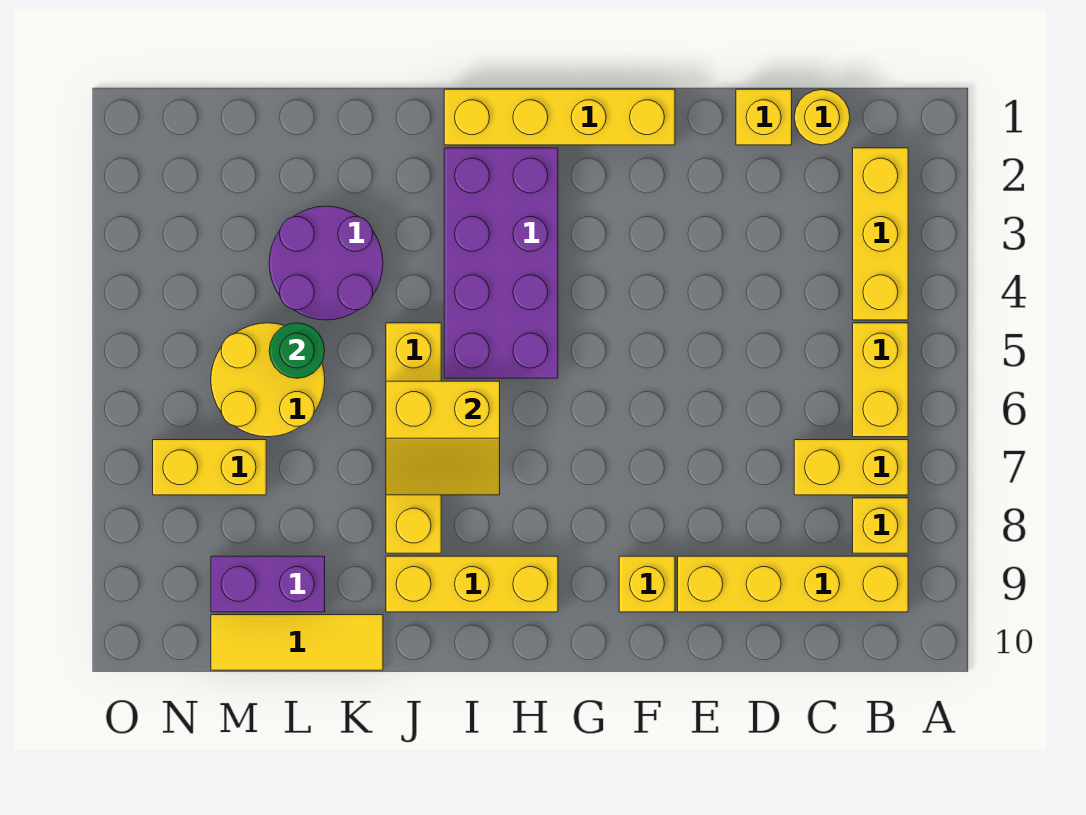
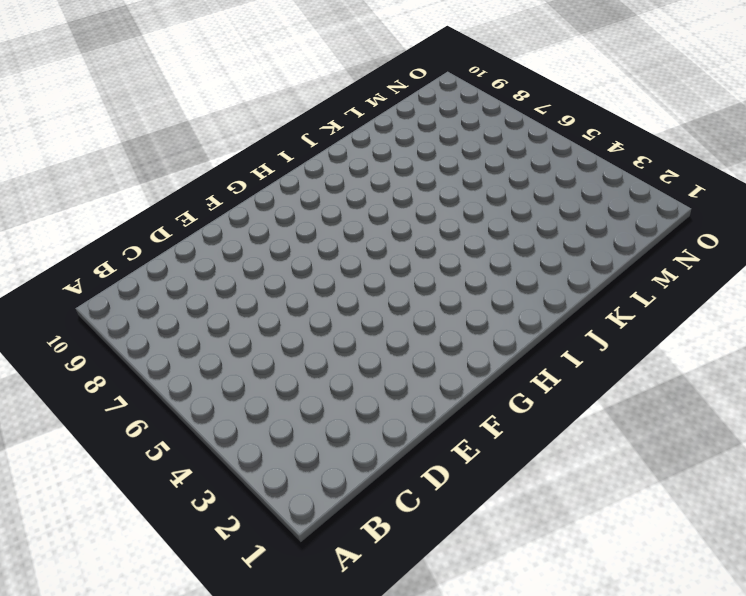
none -> yellow 1x3 brick [853,148,908,320]
none -> yellow 1x2 brick [853,323,908,437]
none -> yellow 1x2 brick [794,440,908,495]

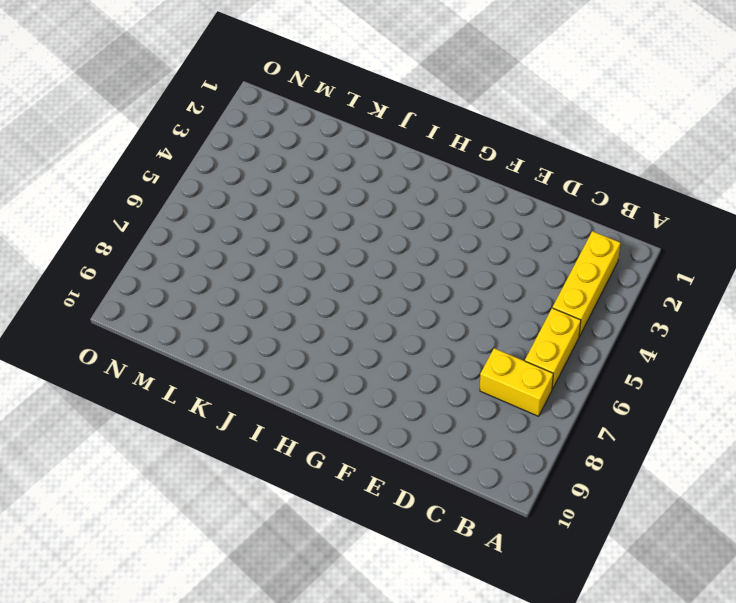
none -> yellow 1x1 brick [853,498,908,553]
none -> yellow 1x4 brick [678,556,908,612]
none -> yellow 1x1 round brick [794,90,850,145]

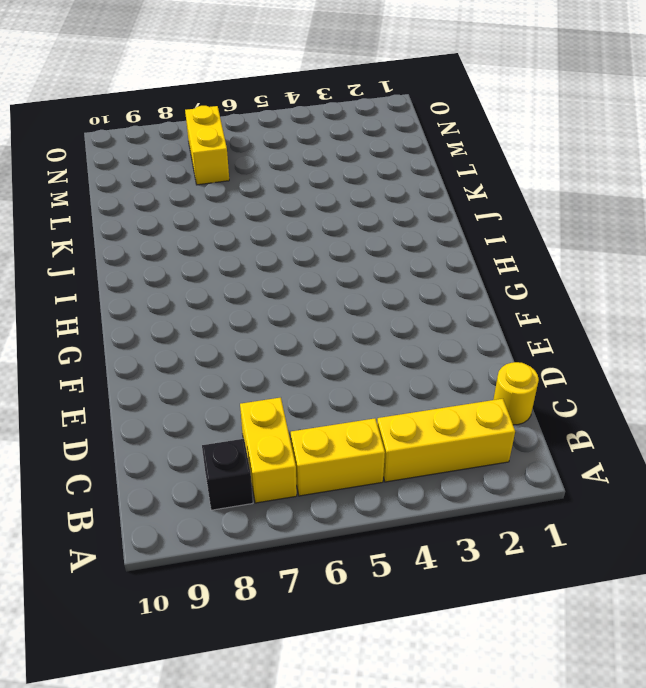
black 1x1 brick [202,439,253,510] -> yellow 1x1 brick [853,498,908,553]
none -> yellow 1x4 brick [678,556,908,612]
none -> yellow 1x1 brick [736,89,792,145]
none -> yellow 1x4 brick [444,89,675,145]

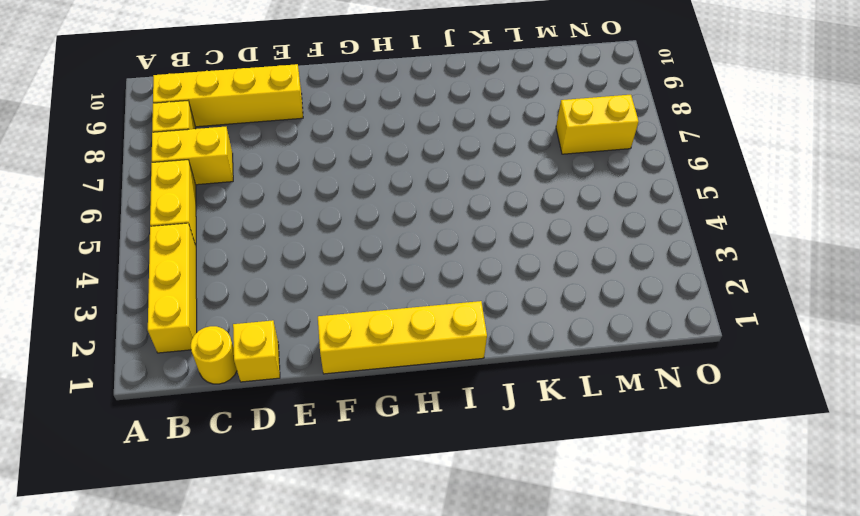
none -> yellow 1x1 brick [619,556,675,612]
none -> purple 2x4 brick [444,148,558,378]
none -> yellow 1x3 brick [386,556,558,612]

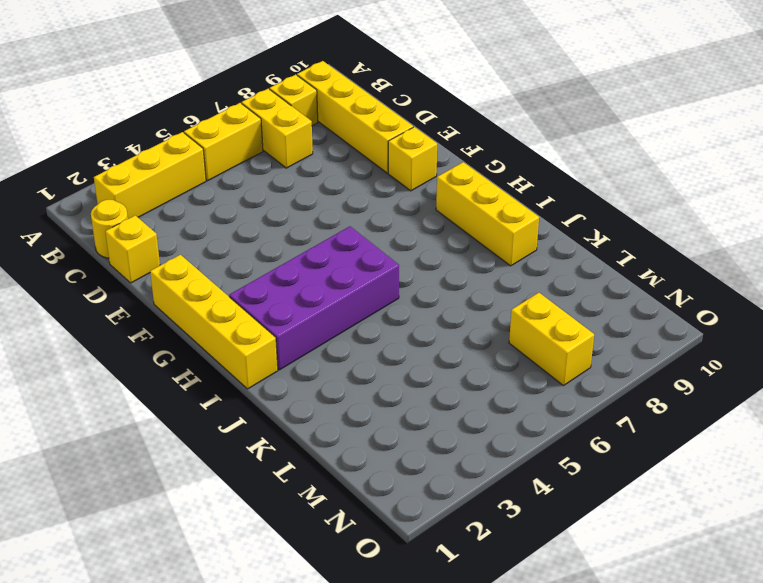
none -> yellow 1x4 brick [386,323,441,553]
none -> purple 2x2 round brick [269,206,383,320]
none -> yellow 1x3 tile [211,615,383,670]

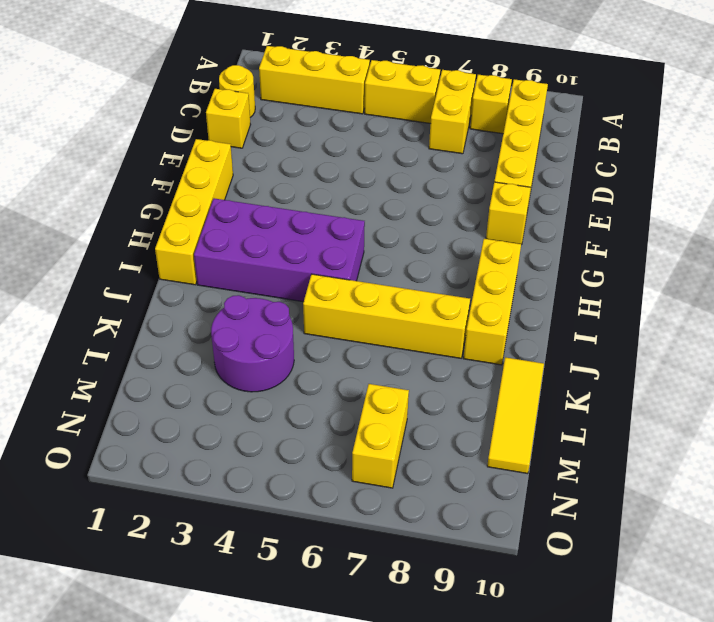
none -> yellow 2x2 round brick [211,323,325,437]
none -> purple 1x2 brick [211,556,325,612]
none -> yellow 2x2 slope [386,381,500,495]

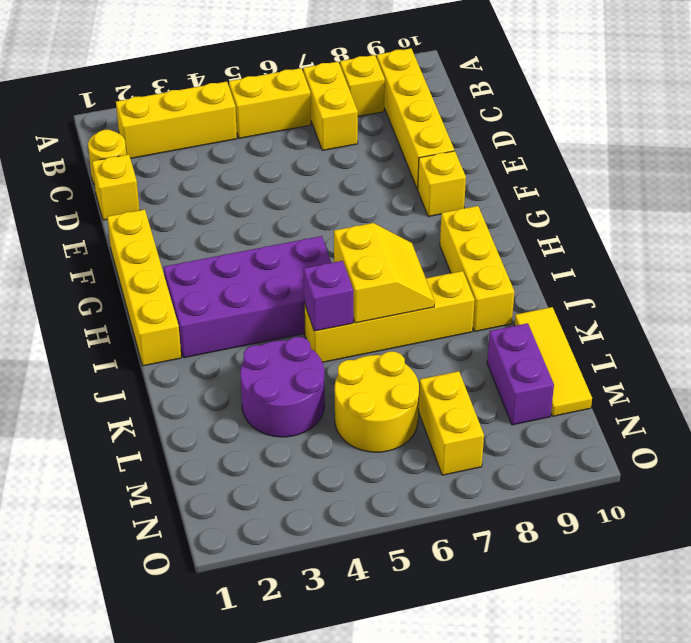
purple 1x1 brick [304,261,353,331] -> none
none -> green 1x1 round brick [269,323,325,378]

